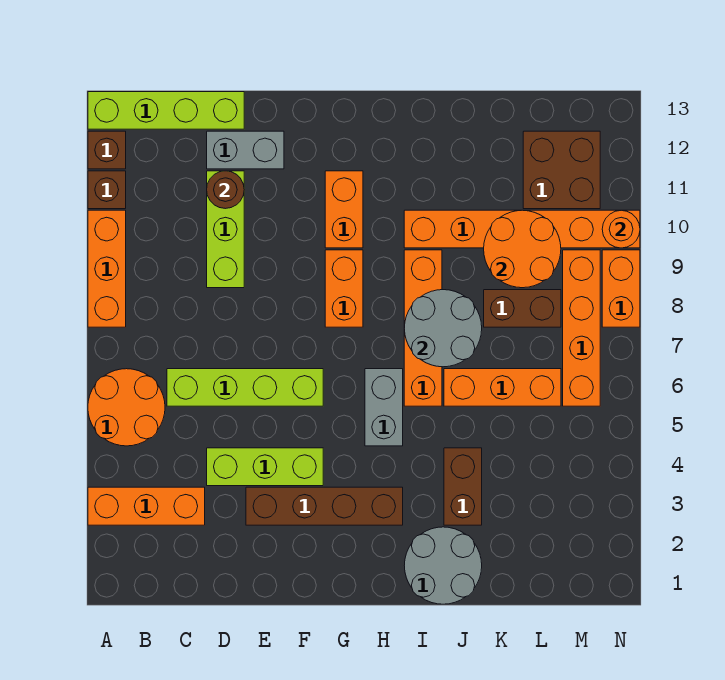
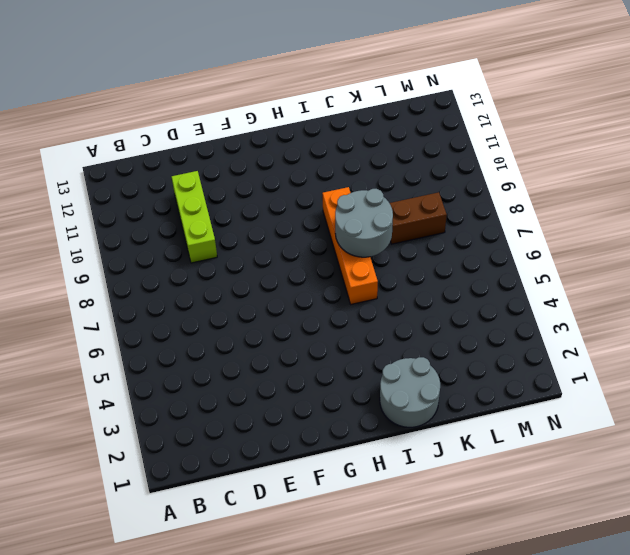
none -> orange 1x3 brick [88,487,205,525]
none -> orange 2x2 round brick [88,369,165,446]
none -> orange 1x3 brick [88,210,126,327]

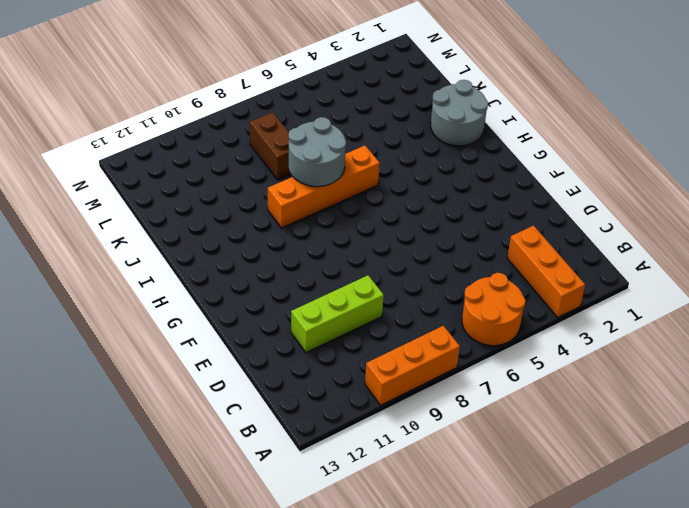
none -> brown 1x1 brick [88,171,126,209]
none -> brown 1x1 brick [88,131,126,169]
none -> lime 1x4 brick [88,92,244,129]

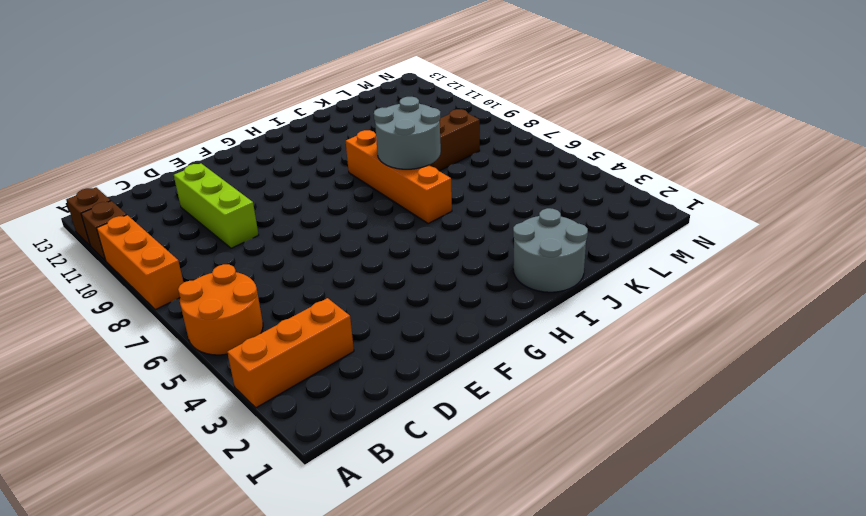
none -> lime 1x4 brick [88,92,244,129]
none -> lime 1x4 brick [167,369,323,406]
none -> lime 1x3 brick [207,448,323,486]

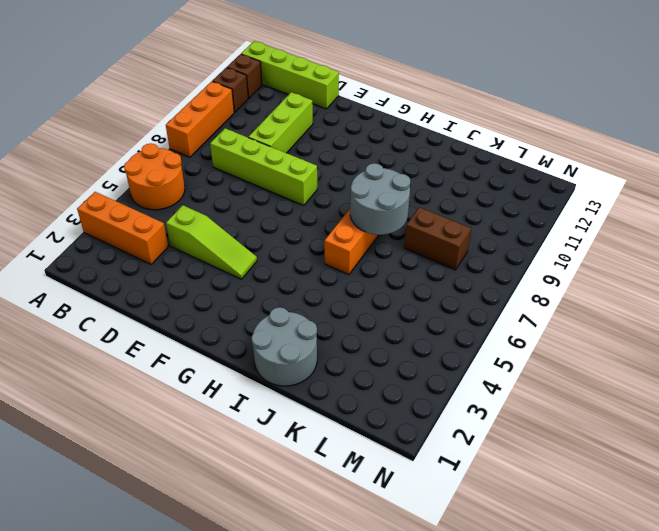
lime 1x4 brick [210,128,317,205] -> lime 1x4 brick moved to [167,369,323,406]
lime 1x3 slope [166,205,257,279] -> lime 1x3 brick [207,448,323,486]
none -> grey 1x2 brick [207,131,284,169]
none -> brown 1x4 brick [246,487,403,525]
none -> orange 1x2 brick [325,250,363,327]

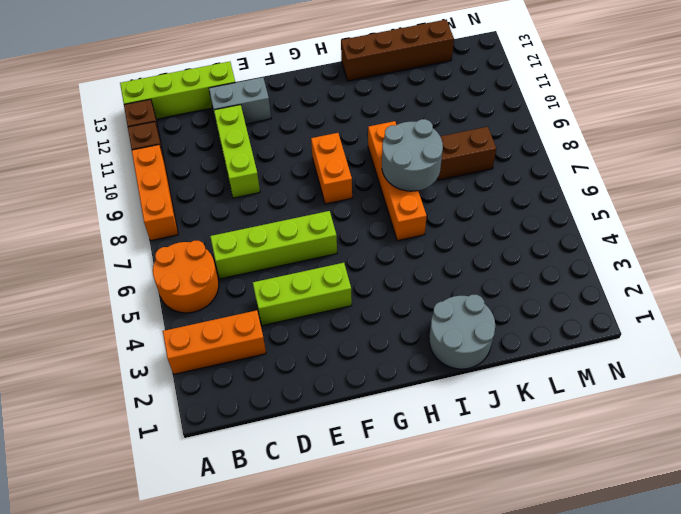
brown 1x4 brick [341,20,454,81] -> brown 1x4 brick moved to [246,487,403,525]
none -> orange 1x2 brick [325,171,363,248]
none -> grey 1x2 brick [365,369,403,446]
none -> orange 1x6 brick [404,210,640,248]

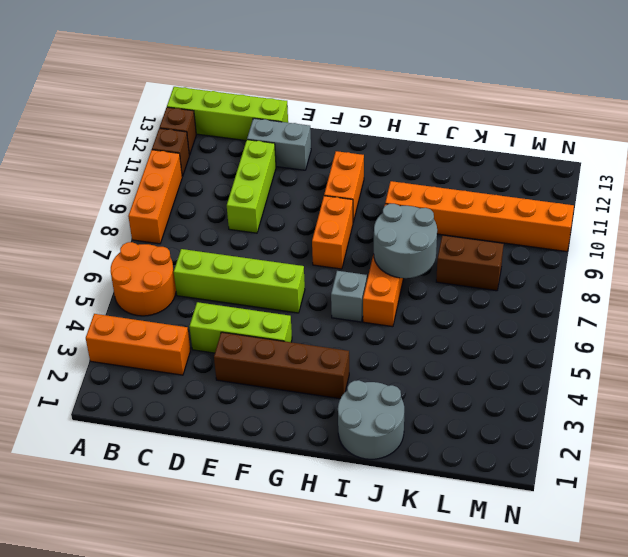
grey 1x1 brick [331,271,367,322] -> grey 1x2 brick [365,369,403,446]
none -> brown 1x2 brick [444,448,482,525]
none -> orange 1x3 brick [444,369,561,406]
none -> brown 2x2 brick [523,131,600,209]

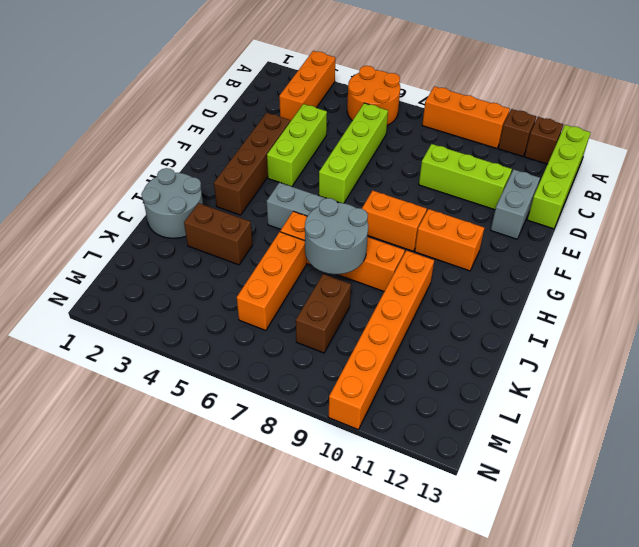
none -> brown 2x2 brick [523,131,600,209]
none -> orange 1x4 brick [563,250,600,406]
none -> orange 1x2 brick [602,250,640,327]

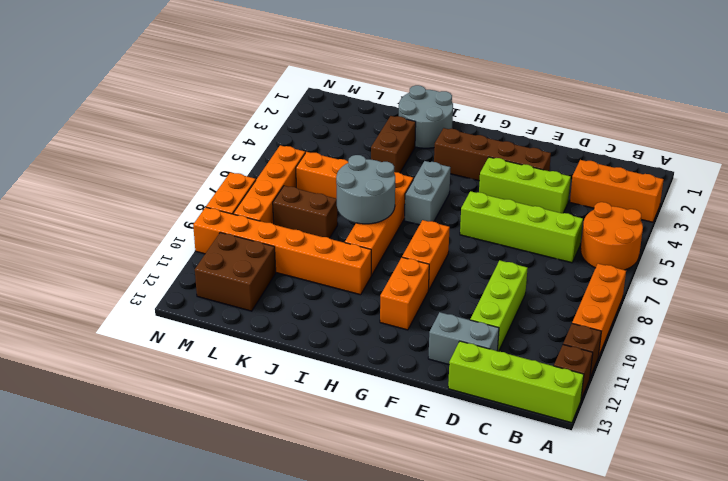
none -> brown 1x1 round brick [207,171,244,209]
none -> orange 2x2 round brick [484,210,561,288]
none -> orange 1x1 round brick [602,210,640,248]

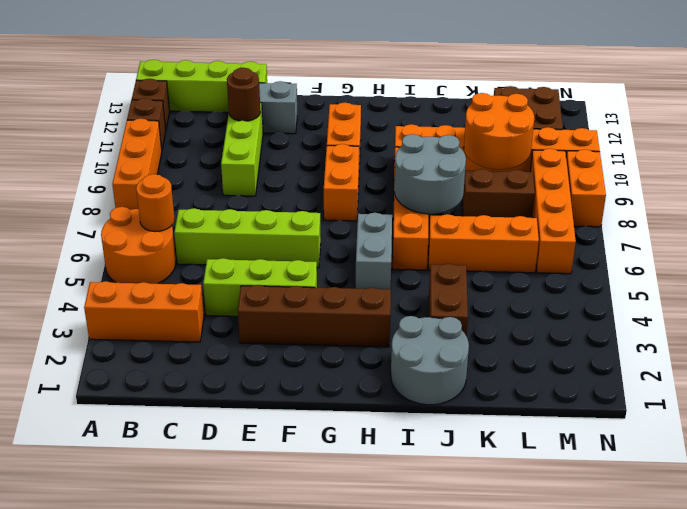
orange 1x1 round brick [136,174,175,232] -> orange 1x1 round brick moved to [602,210,640,248]

